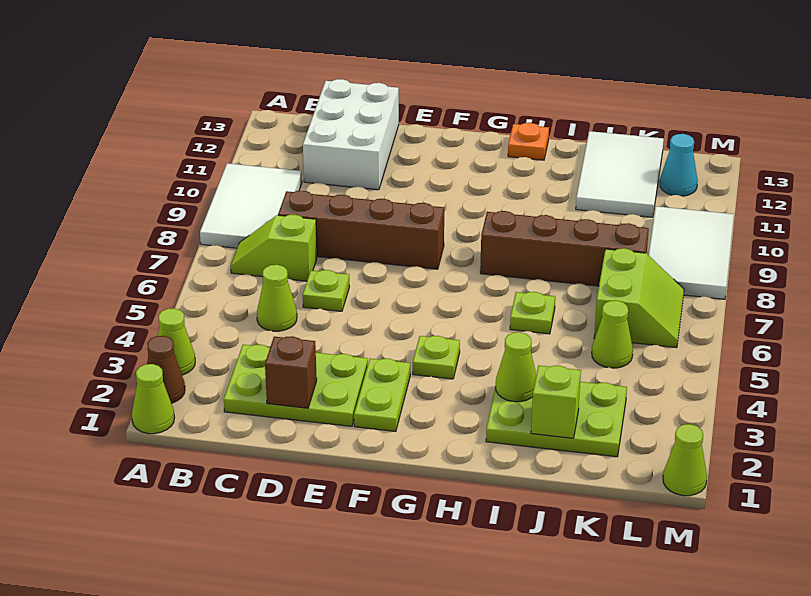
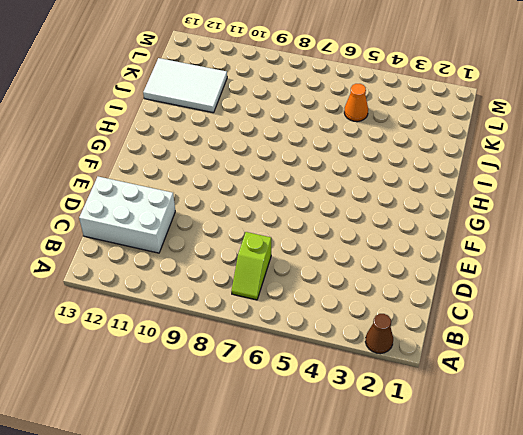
orange 1x1 cone [344,84,368,122] -> lime 1x1 cone [592,300,633,368]
none -> lime 1x1 cone [132,364,174,434]
none -> lime 1x1 cone [158,308,195,375]
none -> white 2x3 tile [200,163,302,248]

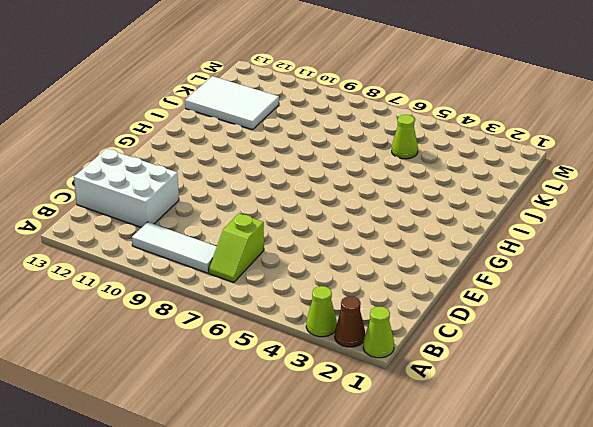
white 1x3 tile [132,222,217,273] -> white 2x3 tile [200,163,302,248]
none -> lime 2x3 plate [224,344,368,426]
none -> lime 1x1 cone [257,265,297,331]
none -> brown 1x4 brick [278,191,444,269]

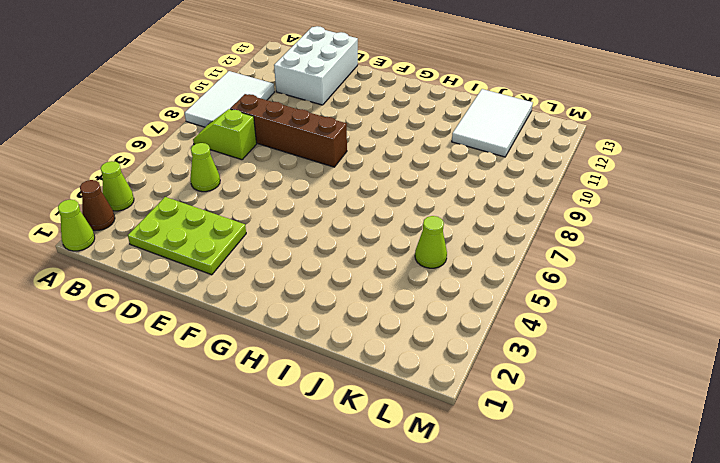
none -> lime 1x1 plate [303,270,349,311]
none -> lime 1x2 plate [354,359,410,431]
none -> lime 1x1 plate [413,336,460,379]

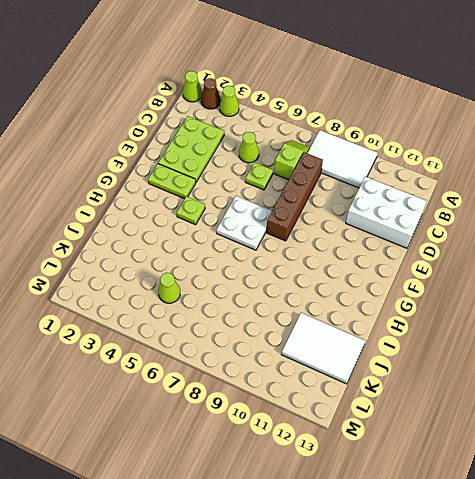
white 2x2 plate [216,196,272,250] -> none
none -> brown 1x4 brick [480,211,649,286]
none -> orange 1x1 plate [508,123,549,160]
none -> lime 2x3 plate [486,382,627,457]

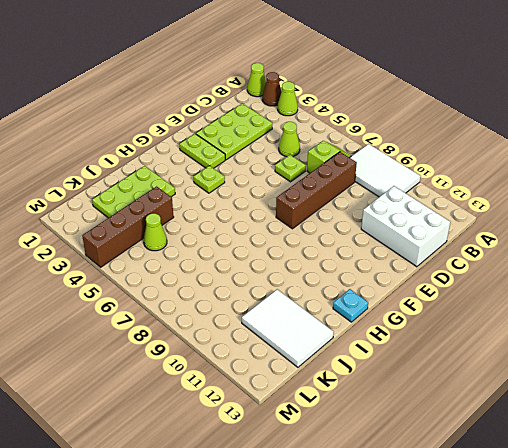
cyan 1x1 plate [333,289,368,322] -> orange 1x1 plate [508,123,549,160]
brown 1x4 brick [82,186,174,267] -> brown 1x4 brick moved to [480,211,649,286]
none -> lime 1x1 plate [510,292,555,334]
none -> lime 2x2 slope [594,248,684,348]
none -> white 2x3 tile [649,206,734,299]

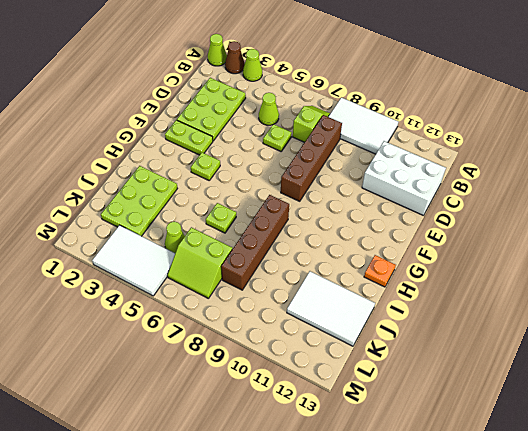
white 2x3 tile [92,225,175,296] -> white 2x3 tile moved to [649,206,734,299]
none -> cyan 1x1 cone [660,134,698,196]
none -> lime 1x1 cone [663,424,707,496]
none -> brown 1x1 brick [265,336,317,408]

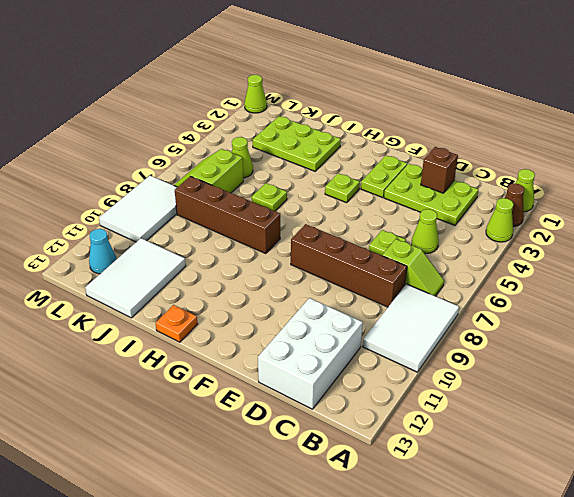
none -> lime 1x1 cone [496,332,536,402]
none -> lime 1x1 brick [531,366,581,438]

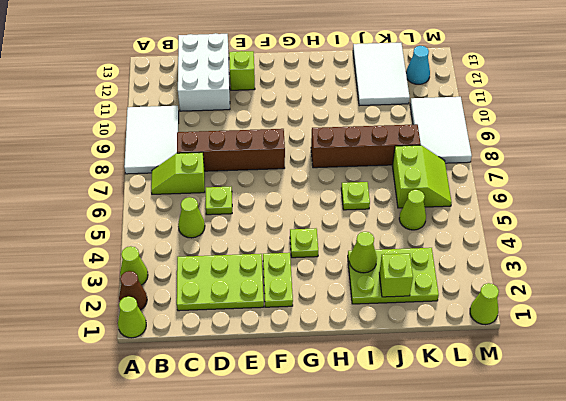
lime 1x1 brick [229,51,255,90] -> none
none -> orange 1x1 plate [508,123,549,160]
none -> brown 1x1 brick [265,336,317,408]

